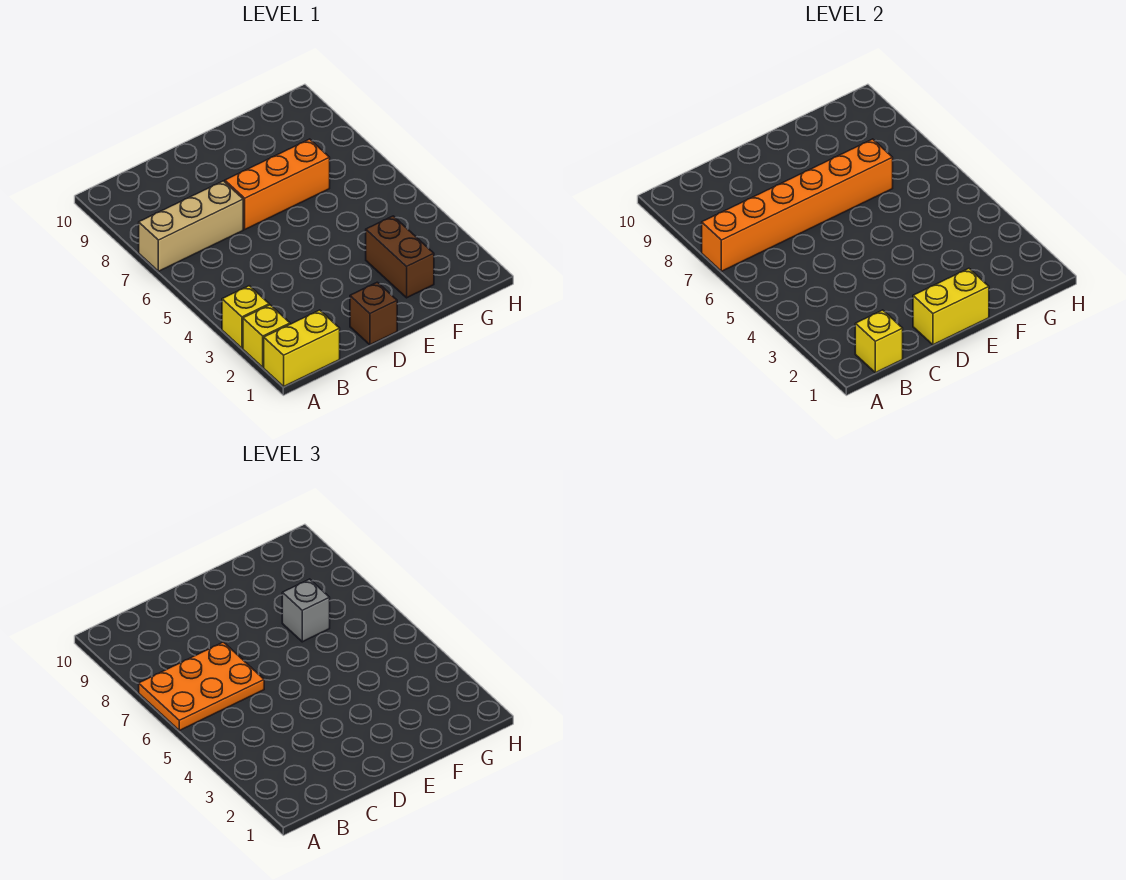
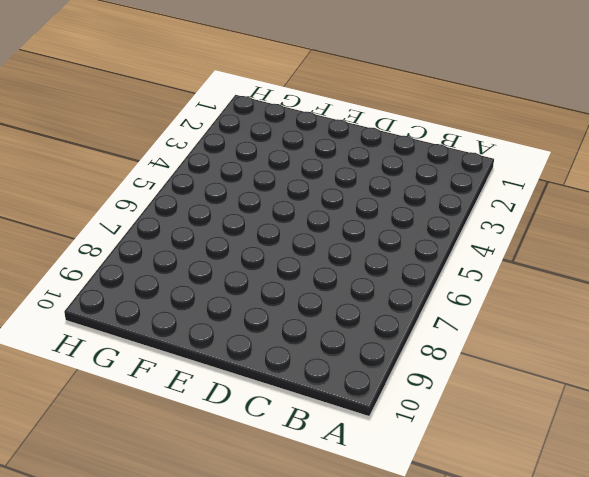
none -> yellow 1x2 brick [264,310,340,386]
none -> yellow 1x1 brick [243,305,290,367]
none -> yellow 1x1 brick [222,286,269,348]

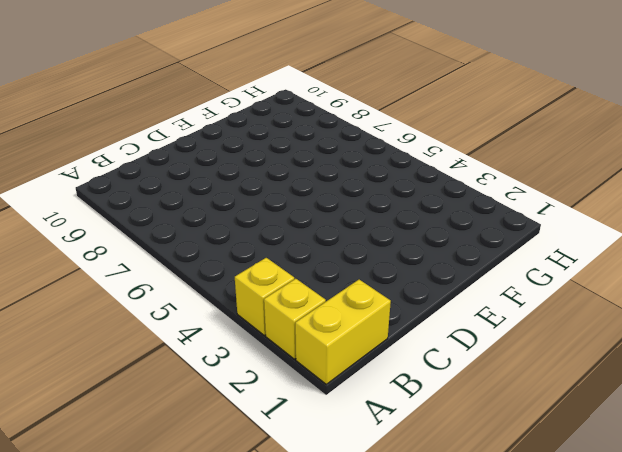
none -> tan 1x3 brick [139,181,243,271]
none -> brown 1x1 brick [350,282,397,345]
none -> orange 1x3 brick [225,139,330,229]

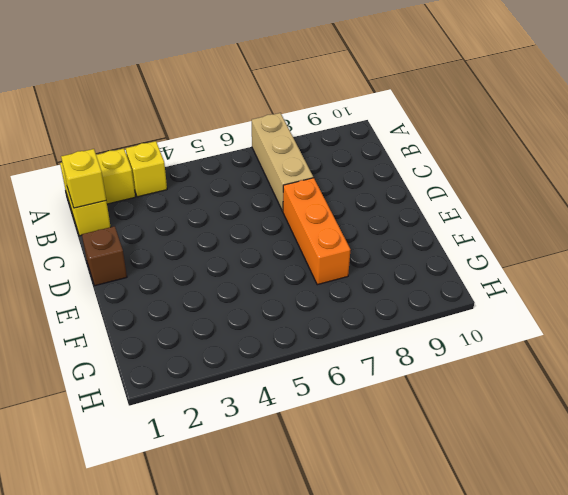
none -> brown 1x2 brick [366,216,434,298]
none -> orange 1x6 brick [702,139,893,271]
none -> yellow 1x2 brick [913,268,989,345]

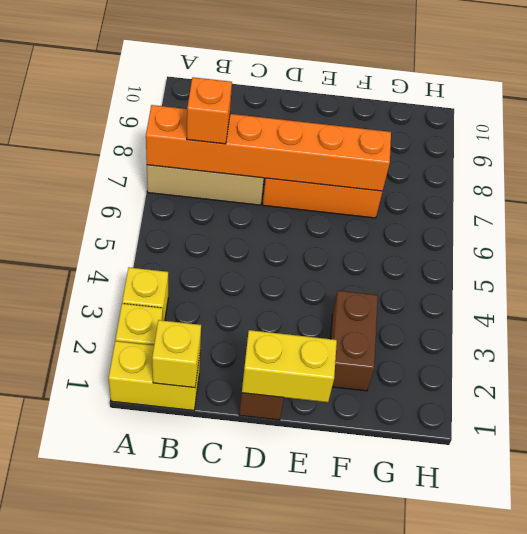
orange 1x1 brick [187,77,232,144] -> orange 2x3 plate [139,642,264,731]
none -> grey 1x1 brick [282,579,330,642]

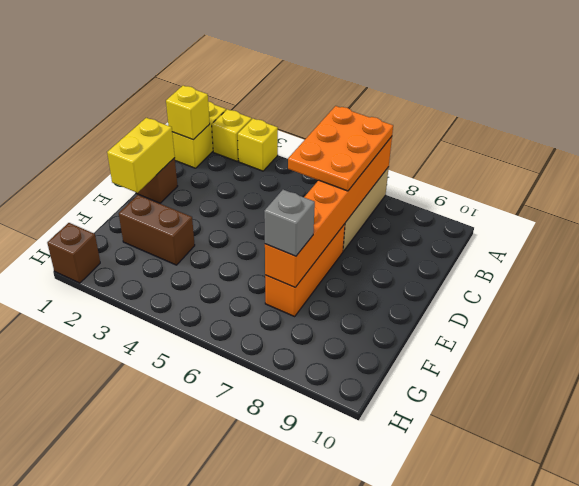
brown 1x1 brick [47,223,100,283] -> none

